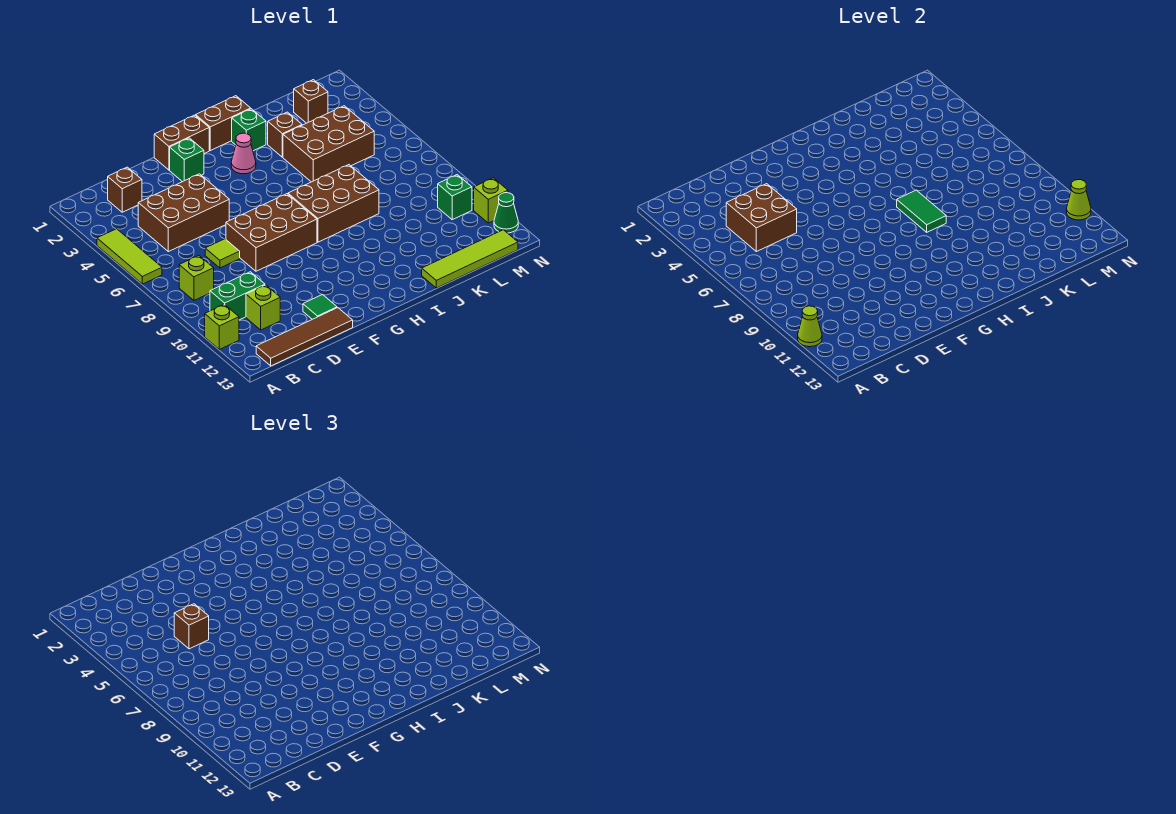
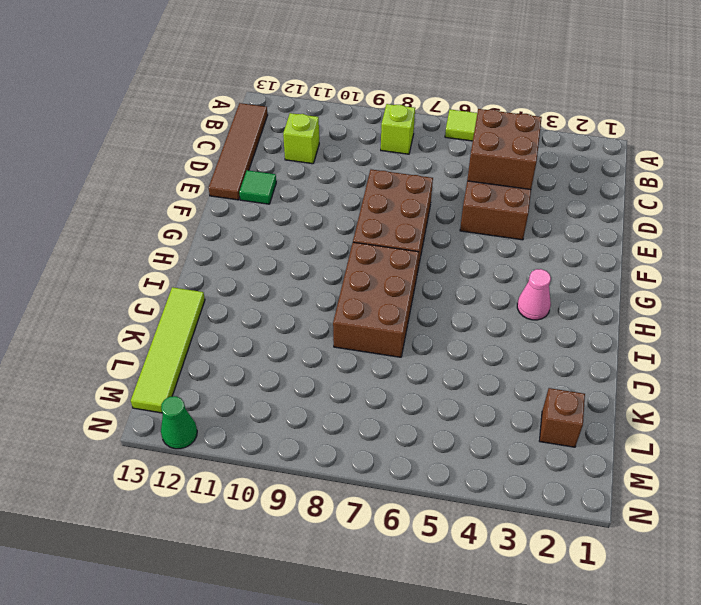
none -> lime 1x1 brick [205,304,239,349]
none -> green 1x2 brick [210,272,265,320]
none -> brown 1x1 brick [108,167,142,212]

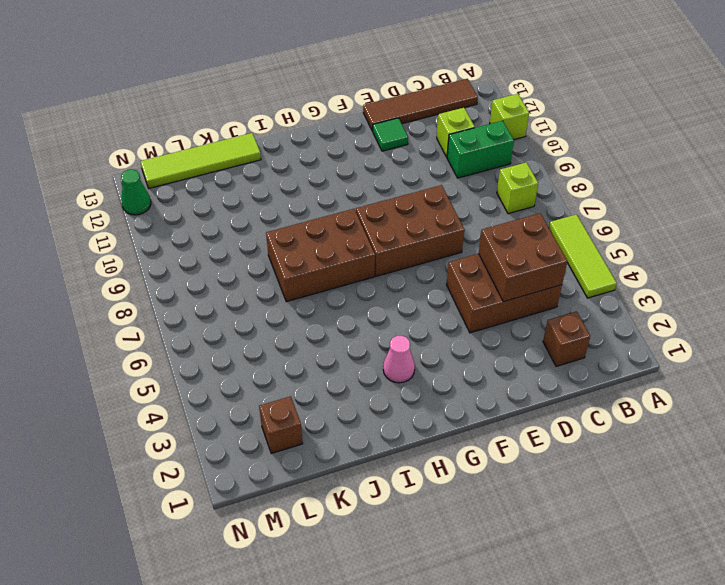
none -> lime 1x1 tile [205,239,240,268]
none -> brown 1x2 brick [154,115,209,170]
none -> green 1x1 brick [170,138,204,182]

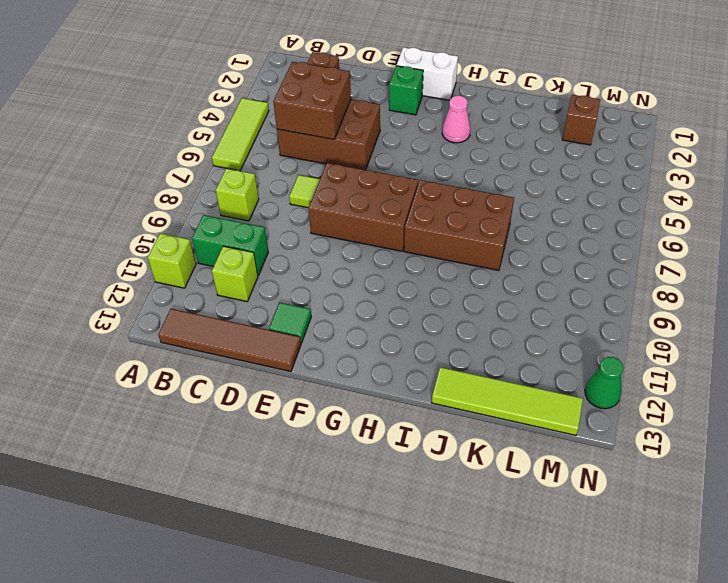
white 1x2 brick [396,47,458,100] -> brown 1x2 brick [154,115,209,170]
none -> brown 1x2 brick [196,96,251,151]
none -> green 1x1 brick [232,109,266,151]
none -> brown 1x1 brick [268,112,302,157]

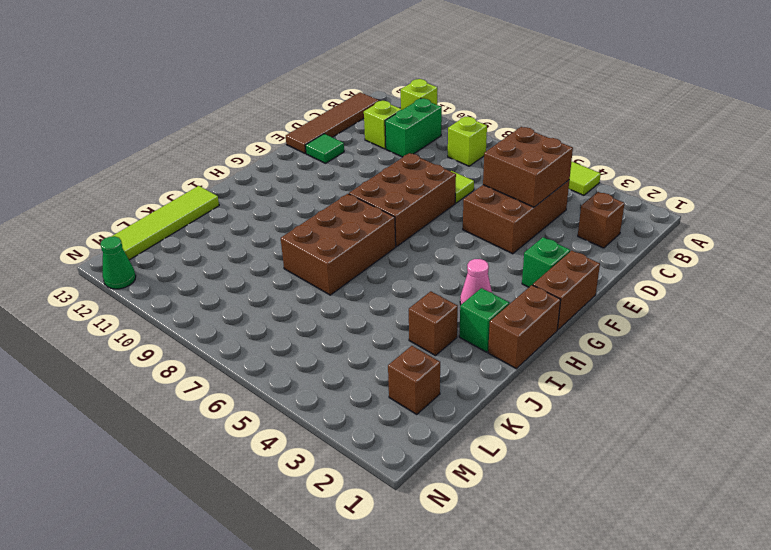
none -> brown 2x3 brick [283,106,374,182]
none -> green 1x1 brick [438,175,472,220]
none -> lime 1x1 brick [474,178,508,223]

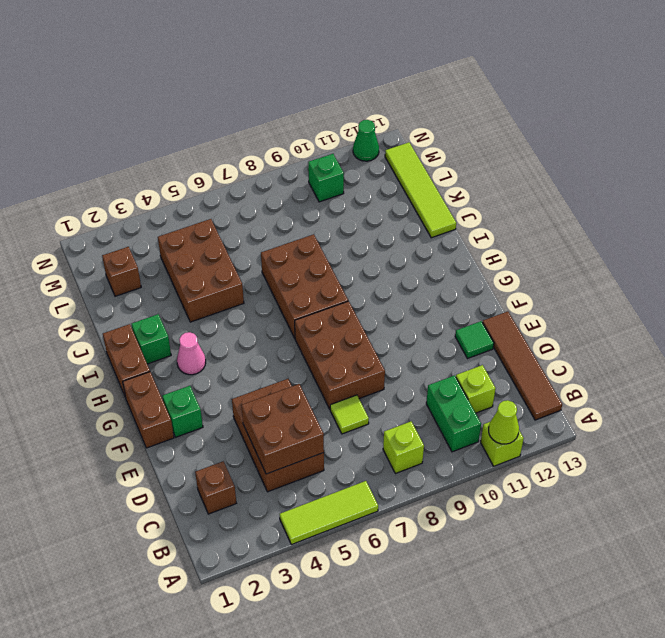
none -> brown 1x1 brick [268,112,302,157]
none -> lime 1x1 brick [474,178,508,223]
none -> green 1x2 tile [897,190,946,232]

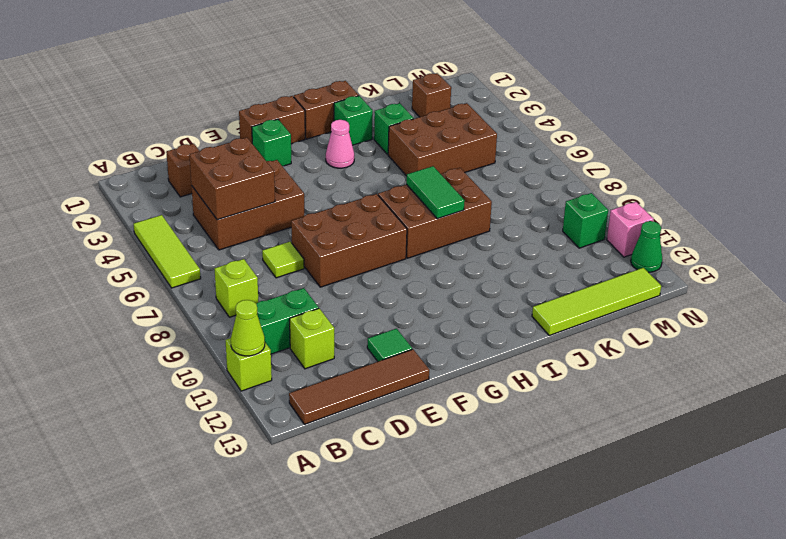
green 1x1 brick [374,103,414,154] -> brown 1x1 brick [268,112,302,157]
pink 1x1 brick [607,202,653,257] -> lime 1x1 brick [474,178,508,223]
none -> lime 1x1 cone [1067,180,1091,220]
none -> brown 1x1 brick [174,604,209,649]

